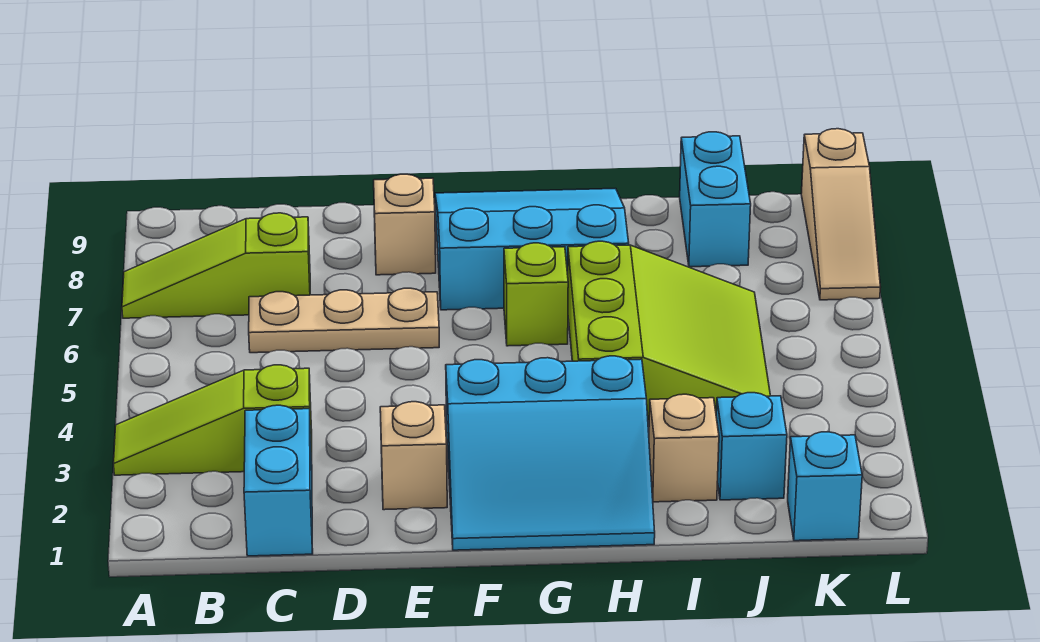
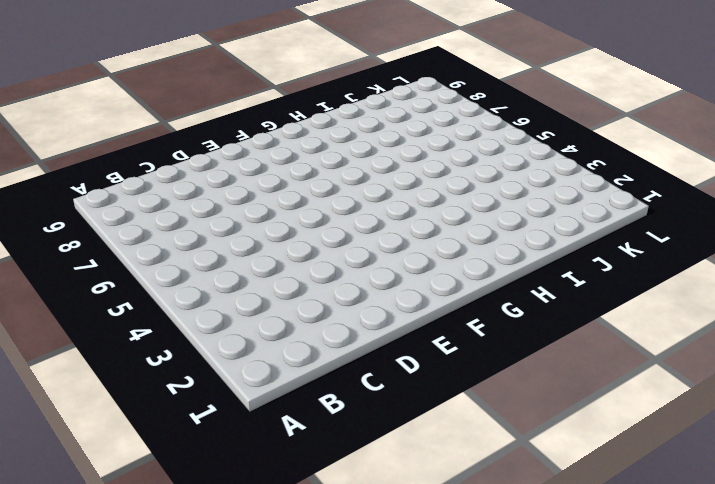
none -> lime 1x3 slope [114,365,312,475]
none -> lime 1x3 slope [122,213,310,318]
none -> cyan 1x2 brick [244,405,313,556]

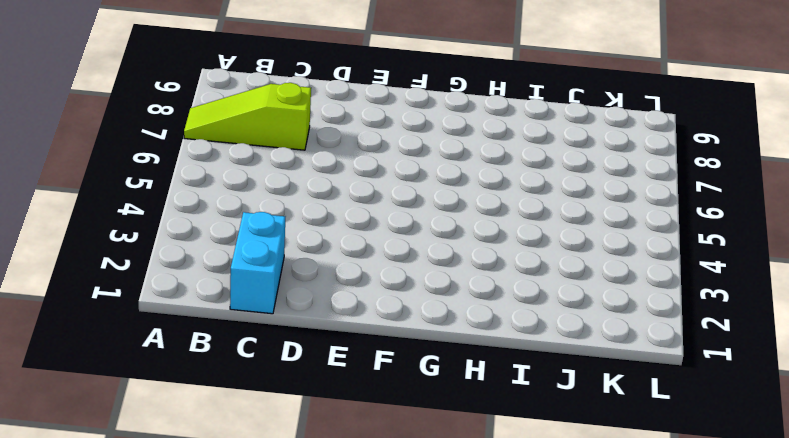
none -> lime 1x3 slope [114,365,312,475]
none -> tan 1x3 plate [249,288,439,353]
none -> tan 1x1 brick [380,402,447,510]

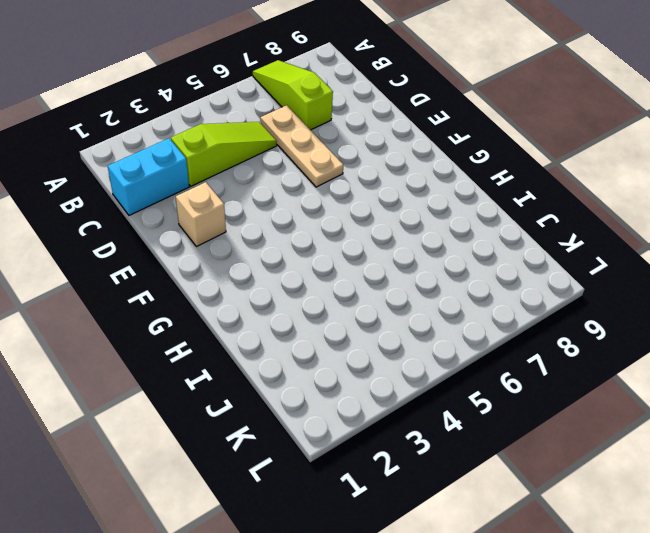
lime 1x3 slope [171,122,277,186] -> lime 1x3 slope turned to [114,365,312,475]
none -> tan 1x1 brick [374,174,436,275]
none -> cyan 3x3 slope [446,356,655,550]
none -> cyan 3x3 slope [435,189,629,310]

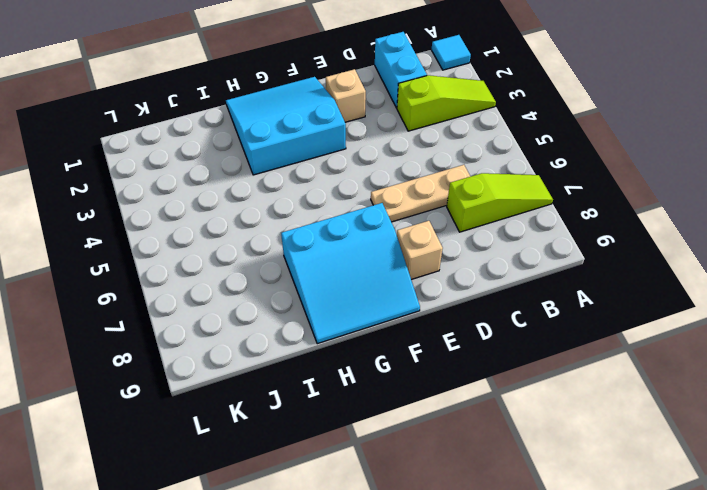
cyan 1x1 tile [432,35,471,70] -> none
none -> lime 1x1 brick [504,243,568,346]
none -> lime 3x3 slope [568,241,770,420]
none -> tan 1x1 brick [649,394,719,502]

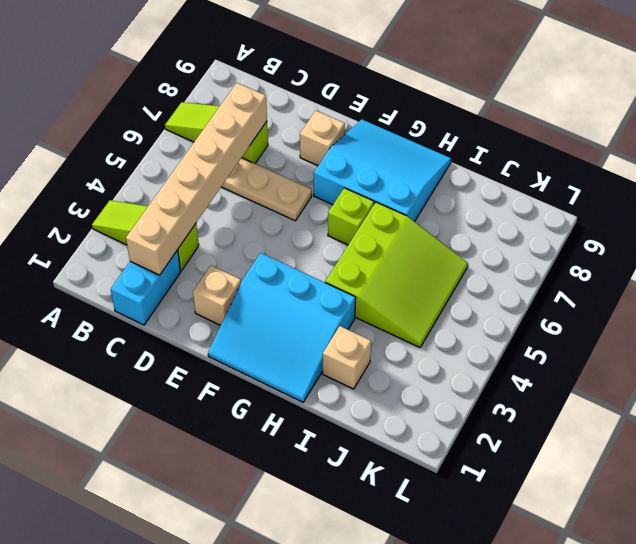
tan 1x6 brick [126,83,267,275] -> none
none -> cyan 1x1 brick [716,393,787,500]
none -> cyan 1x2 brick [680,132,751,267]
none -> cyan 1x1 brick [788,432,862,541]

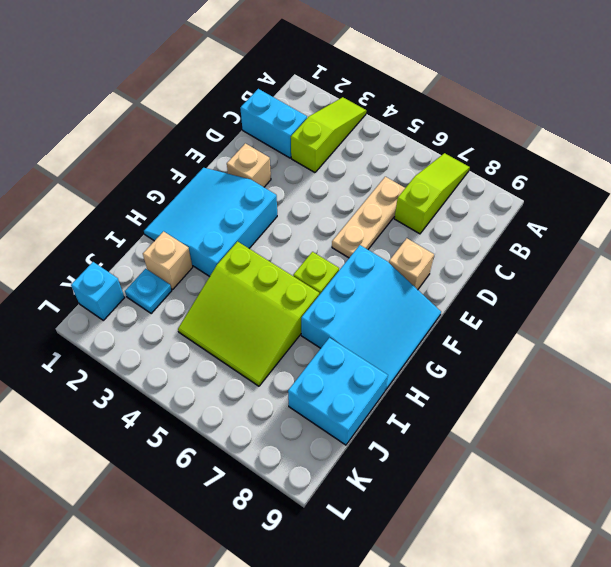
cyan 2x2 brick [288,338,388,445] -> cyan 1x2 brick [680,132,751,267]
cyan 1x1 plate [125,269,172,314] -> cyan 1x1 brick [716,393,787,500]
none -> tan 1x3 slope [801,129,880,300]

